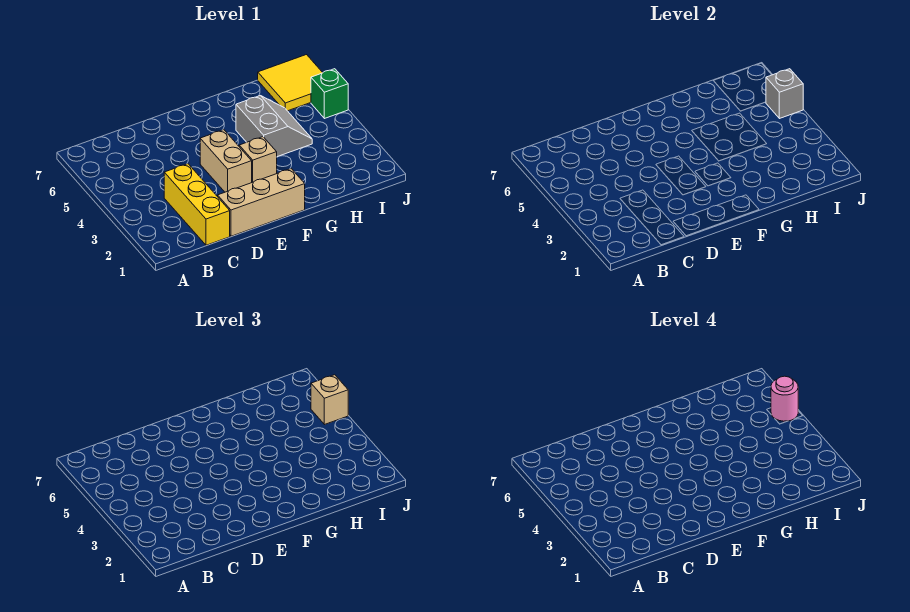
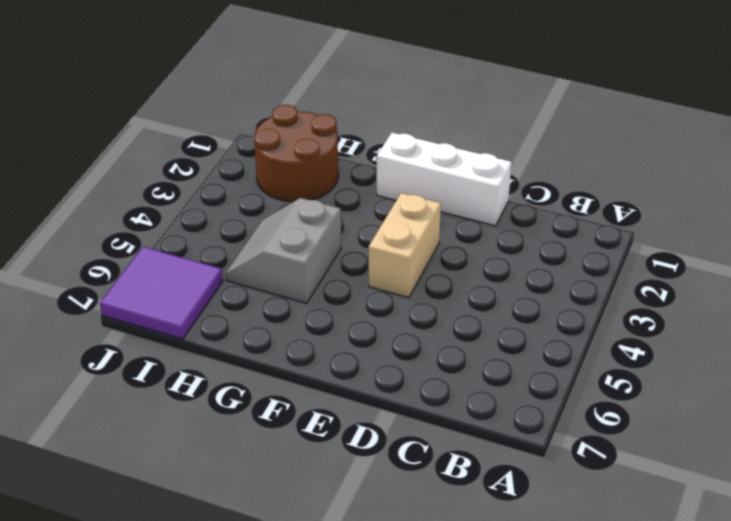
white 1x3 brick [377,133,512,226] -> tan 1x3 brick [218,169,305,236]
brown 2x2 round brick [254,105,338,202] -> none
purple 2x2 tile [100,247,223,339] -> yellow 2x2 tile [258,55,323,111]
none -> yellow 1x3 brick [164,164,230,245]
none -> tan 1x1 brick [239,137,277,182]

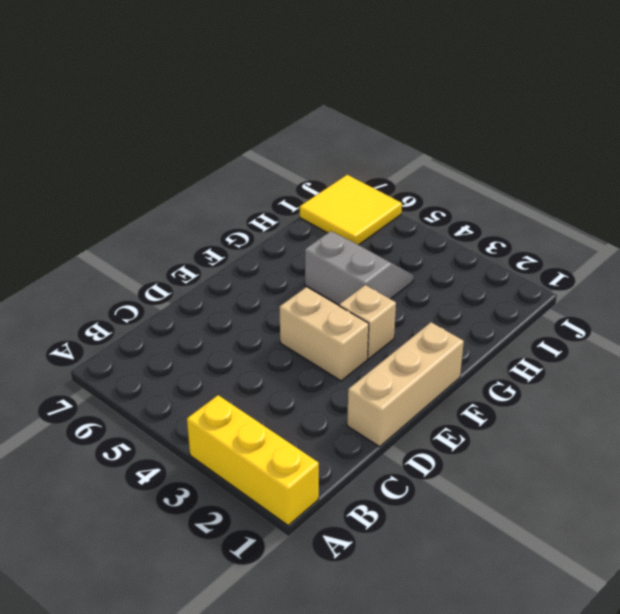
yellow 1x3 brick [187,395,319,525] -> yellow 1x3 brick moved to [164,164,230,245]
none -> green 1x1 brick [311,69,348,119]
none -> grey 1x1 brick [766,69,803,119]

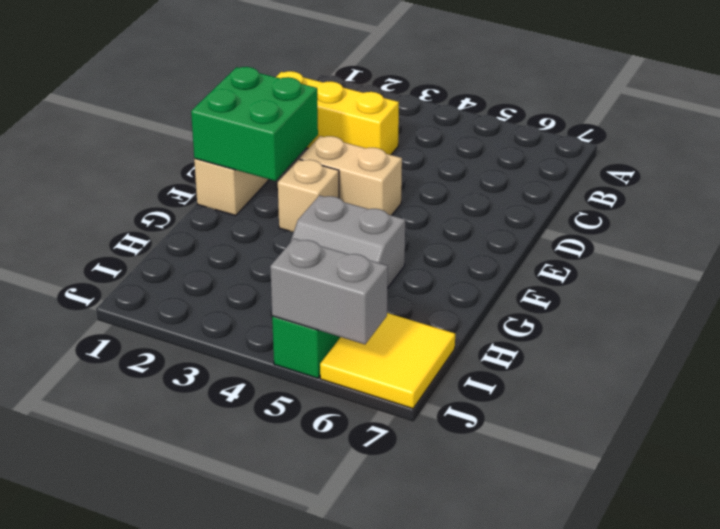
green 2x2 brick [191,67,318,181] -> none
grey 1x2 brick [270,239,388,344] -> grey 1x1 brick [766,69,803,119]
none -> tan 1x1 brick [311,375,348,425]
none -> pink 1x1 round brick [771,376,798,421]

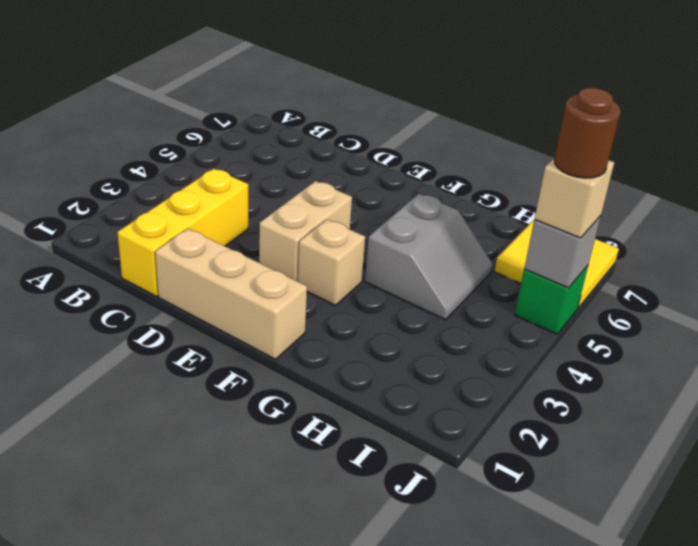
brown 1x1 round brick [554,88,621,178] -> pink 1x1 round brick [771,376,798,421]

